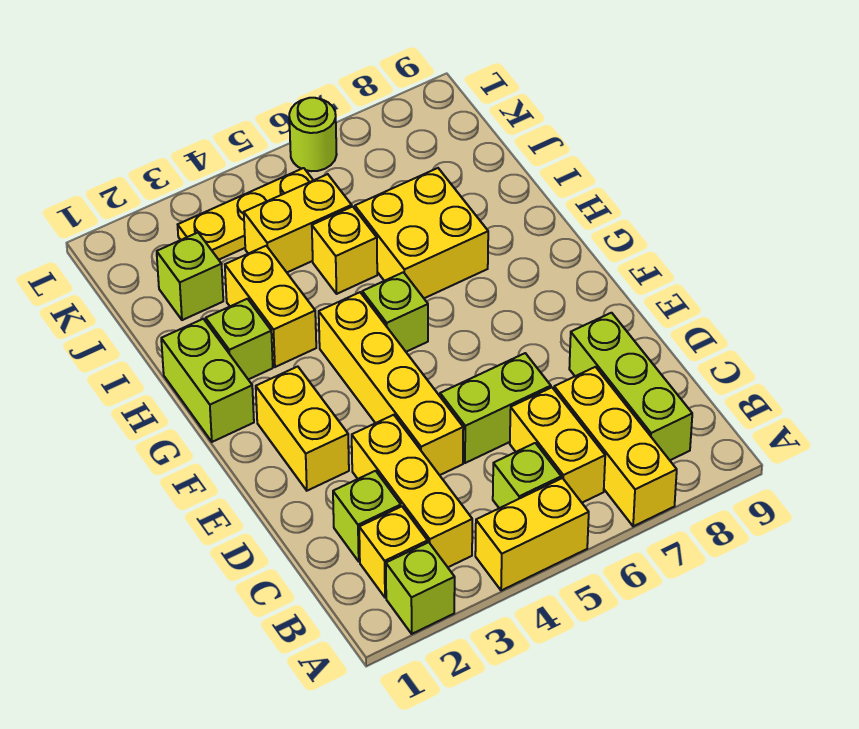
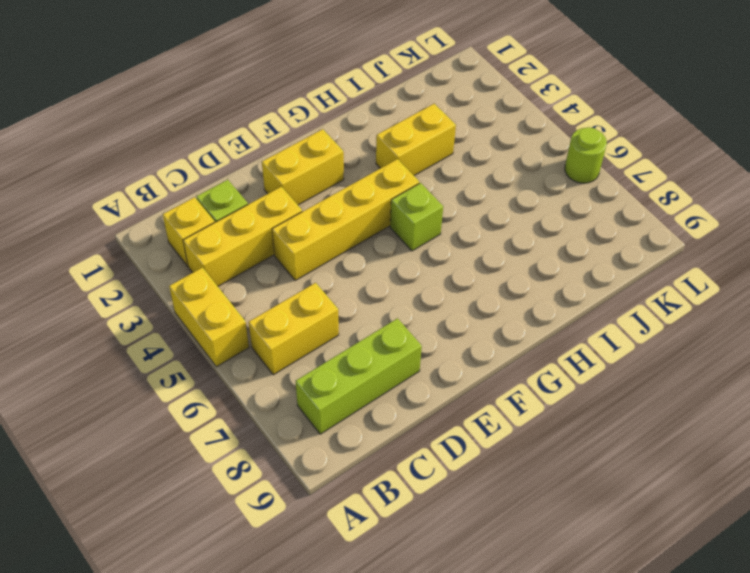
none -> lime 1x1 brick [386,542,455,634]
none -> yellow 1x3 brick [554,367,677,526]
none -> lime 1x1 brick [493,443,561,508]

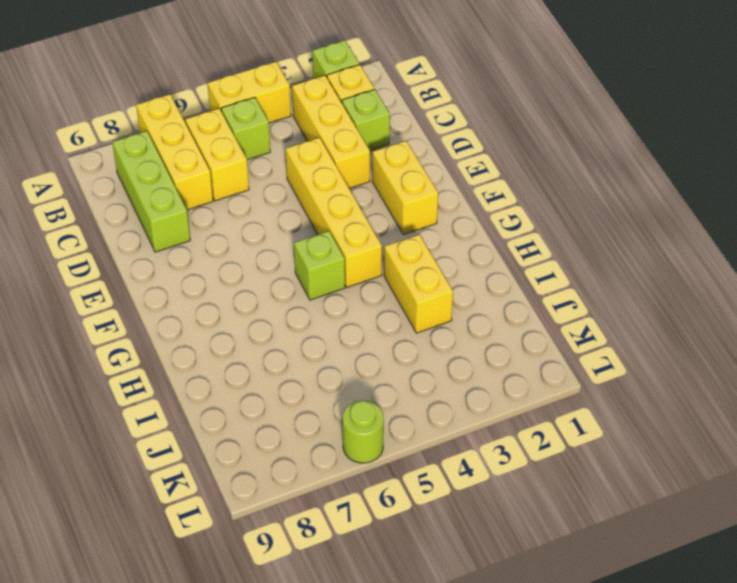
none -> lime 1x2 brick [440,353,551,463]
none -> lime 1x2 brick [161,319,254,442]
none -> lime 1x1 brick [206,299,273,380]

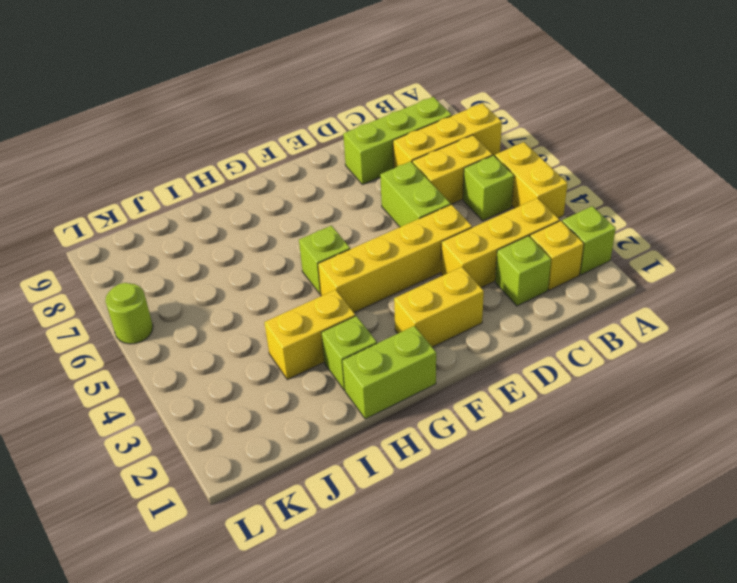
none -> yellow 2x2 brick [355,168,488,298]
none -> yellow 1x1 brick [312,207,377,294]
none -> lime 1x1 brick [157,233,223,320]

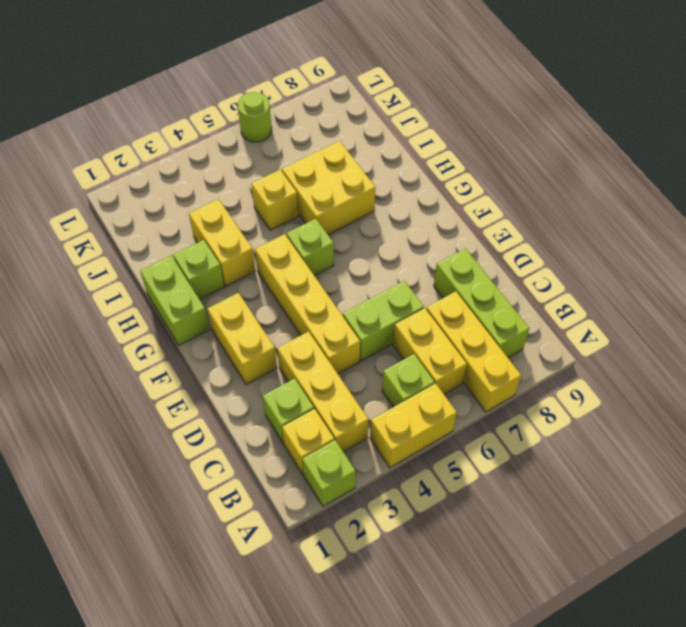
none -> lime 1x1 brick [157,233,223,320]
none -> yellow 1x2 brick [244,174,352,272]
none -> yellow 1x3 plate [178,168,313,260]

